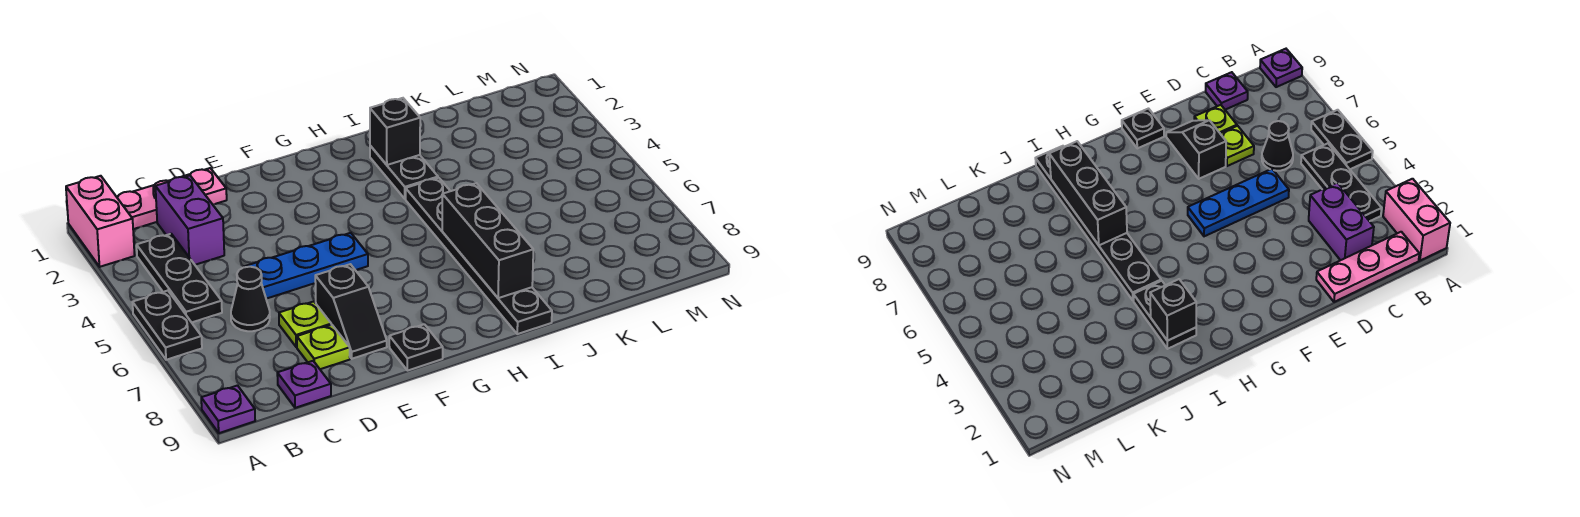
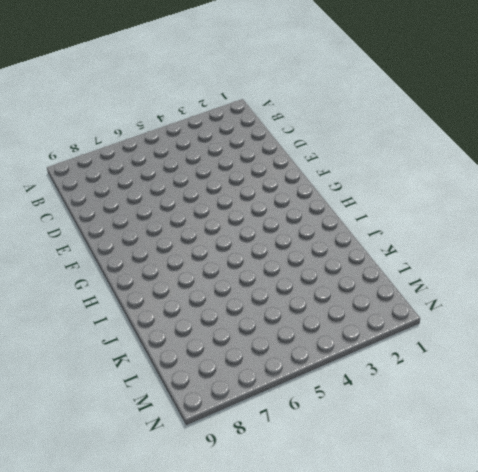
none -> pink 1x2 brick [66,176,135,267]
none -> black 1x2 plate [133,291,202,360]
none -> purple 1x1 plate [201,386,255,433]

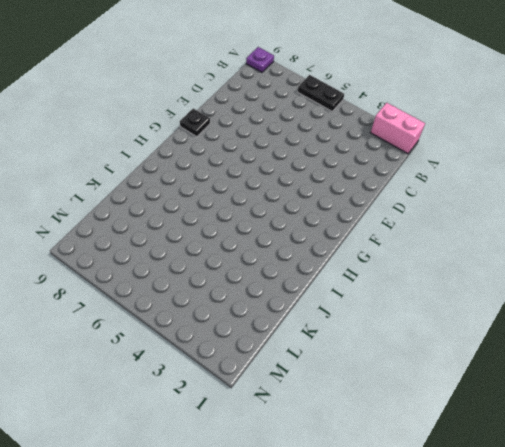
none -> pink 1x3 plate [117,168,227,229]
none -> black 1x3 plate [137,234,222,322]
none -> purple 1x2 brick [155,175,224,265]

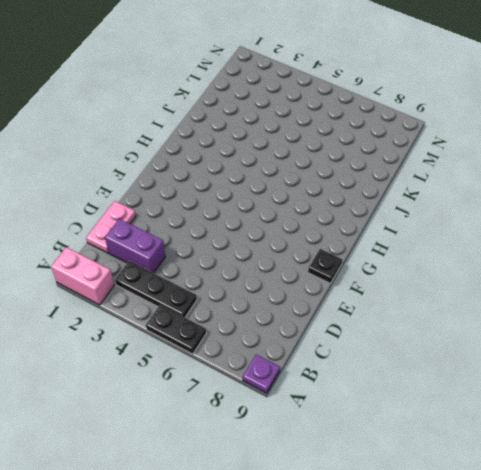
pink 1x2 plate [86,201,136,253] -> pink 1x3 plate [117,168,227,229]
none -> black 1x1 cone [231,267,270,331]
none -> purple 1x1 plate [277,361,331,408]
none -> blue 1x3 plate [244,233,368,299]

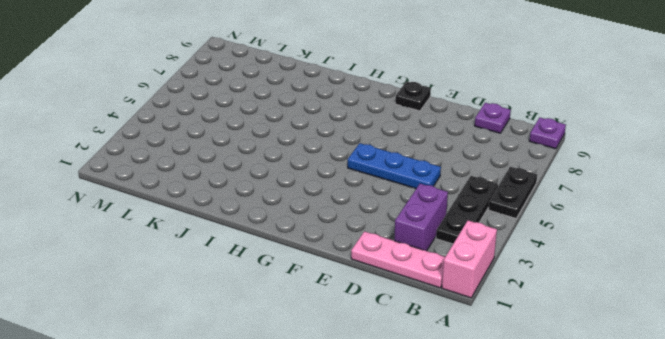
none -> black 1x1 cone [231,267,270,331]
none -> lime 1x1 plate [279,301,331,347]
none -> lime 1x1 plate [297,325,350,369]

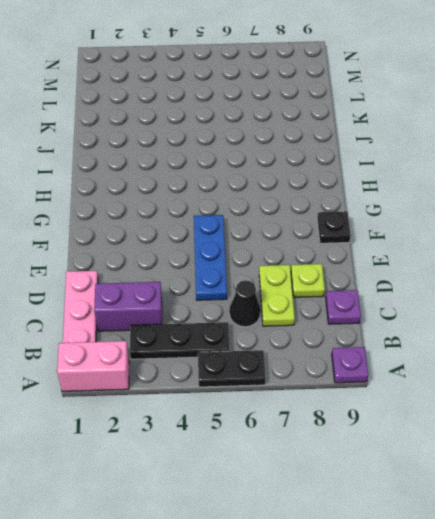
lime 1x2 plate [259,265,295,326] -> lime 1x1 plate [279,301,331,347]
none -> black 1x2 slope [315,264,387,359]
none -> black 1x2 plate [370,146,438,199]
none -> black 1x6 plate [406,178,552,334]

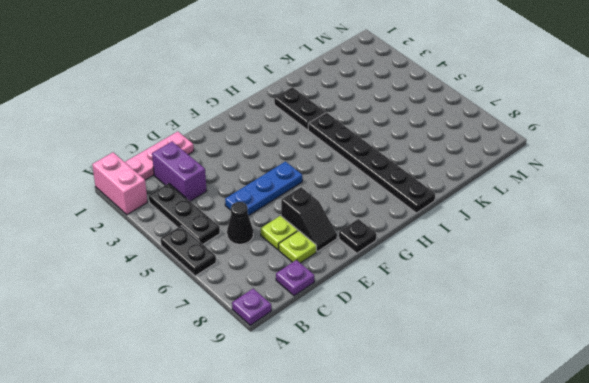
none -> black 1x1 brick [370,98,420,165]
none -> black 1x3 brick [442,183,533,298]

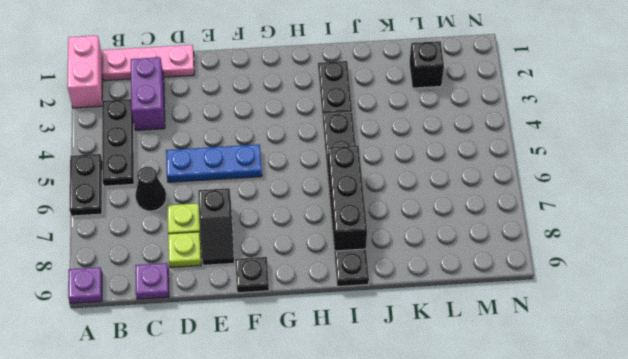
black 1x1 brick [409,41,444,88] -> black 1x1 brick moved to [370,98,420,165]

